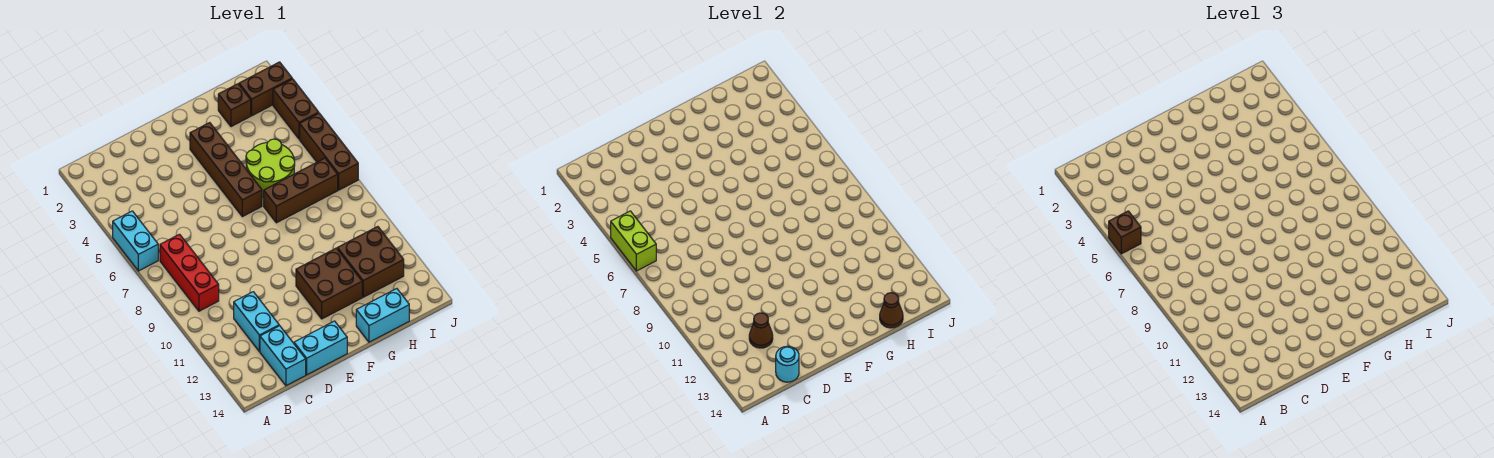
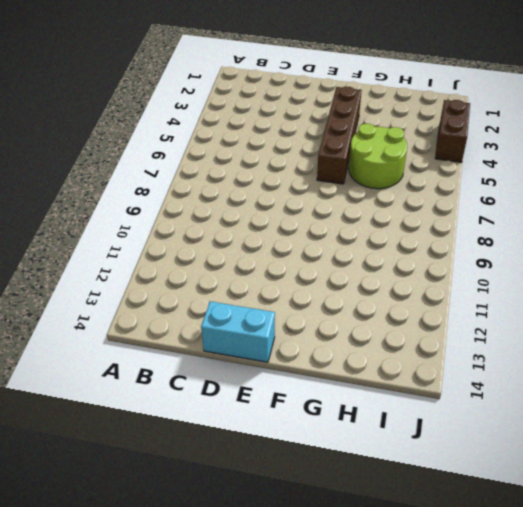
none -> cyan 1x2 brick [113,211,158,271]
none -> red 1x3 brick [160,234,219,311]
none -> cyan 1x2 brick [234,292,279,352]

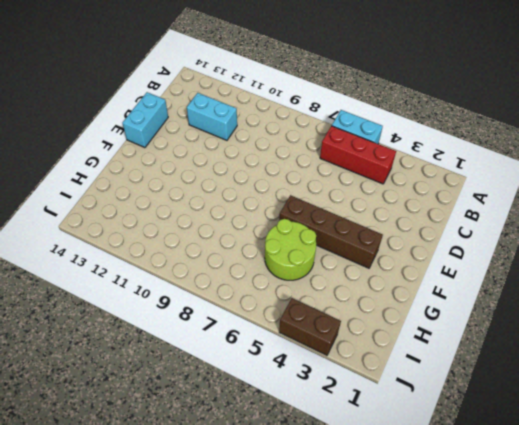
red 1x3 brick [320,126,396,184] -> red 1x3 brick moved to [160,234,219,311]
none -> cyan 1x2 brick [260,326,306,386]
none -> brown 2x2 brick [296,248,362,319]
none -> brown 1x3 brick [264,158,338,223]

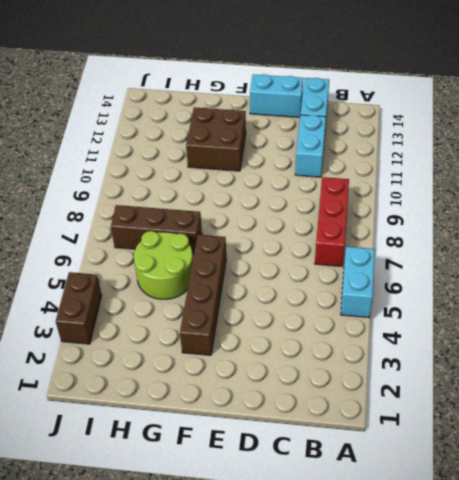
none -> cyan 1x2 brick [356,289,409,342]
none -> brown 1x1 brick [218,84,251,127]
none -> brown 2x2 brick [337,227,404,297]

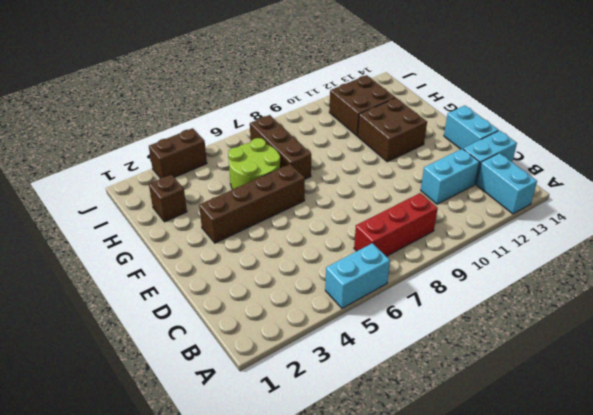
cyan 1x2 brick [477,153,537,214] -> cyan 1x2 brick moved to [356,289,409,342]
none -> brown 1x2 brick [239,62,292,116]
none -> brown 1x3 brick [300,113,358,190]
none -> lime 1x2 brick [611,211,656,271]

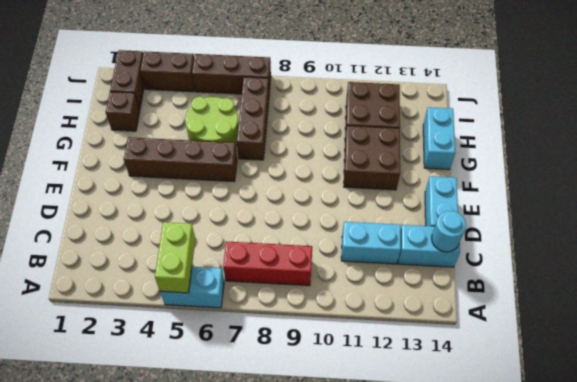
lime 1x2 brick [155,222,195,293] -> lime 1x2 brick turned to [611,211,656,271]
none -> brown 1x1 cone [749,313,773,348]
none -> brown 1x1 cone [880,293,903,328]
none -> brown 1x1 brick [1109,211,1141,254]

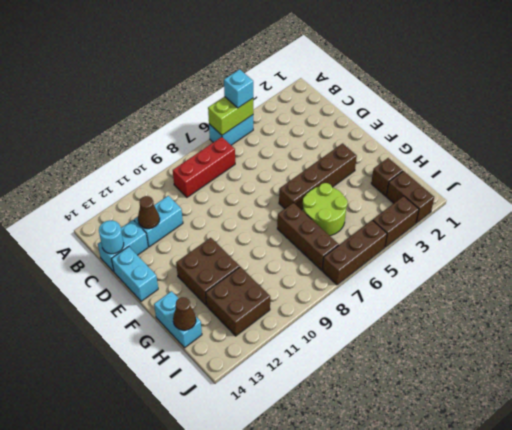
cyan 1x1 brick [224,69,253,108] -> brown 1x1 brick [1109,211,1141,254]

